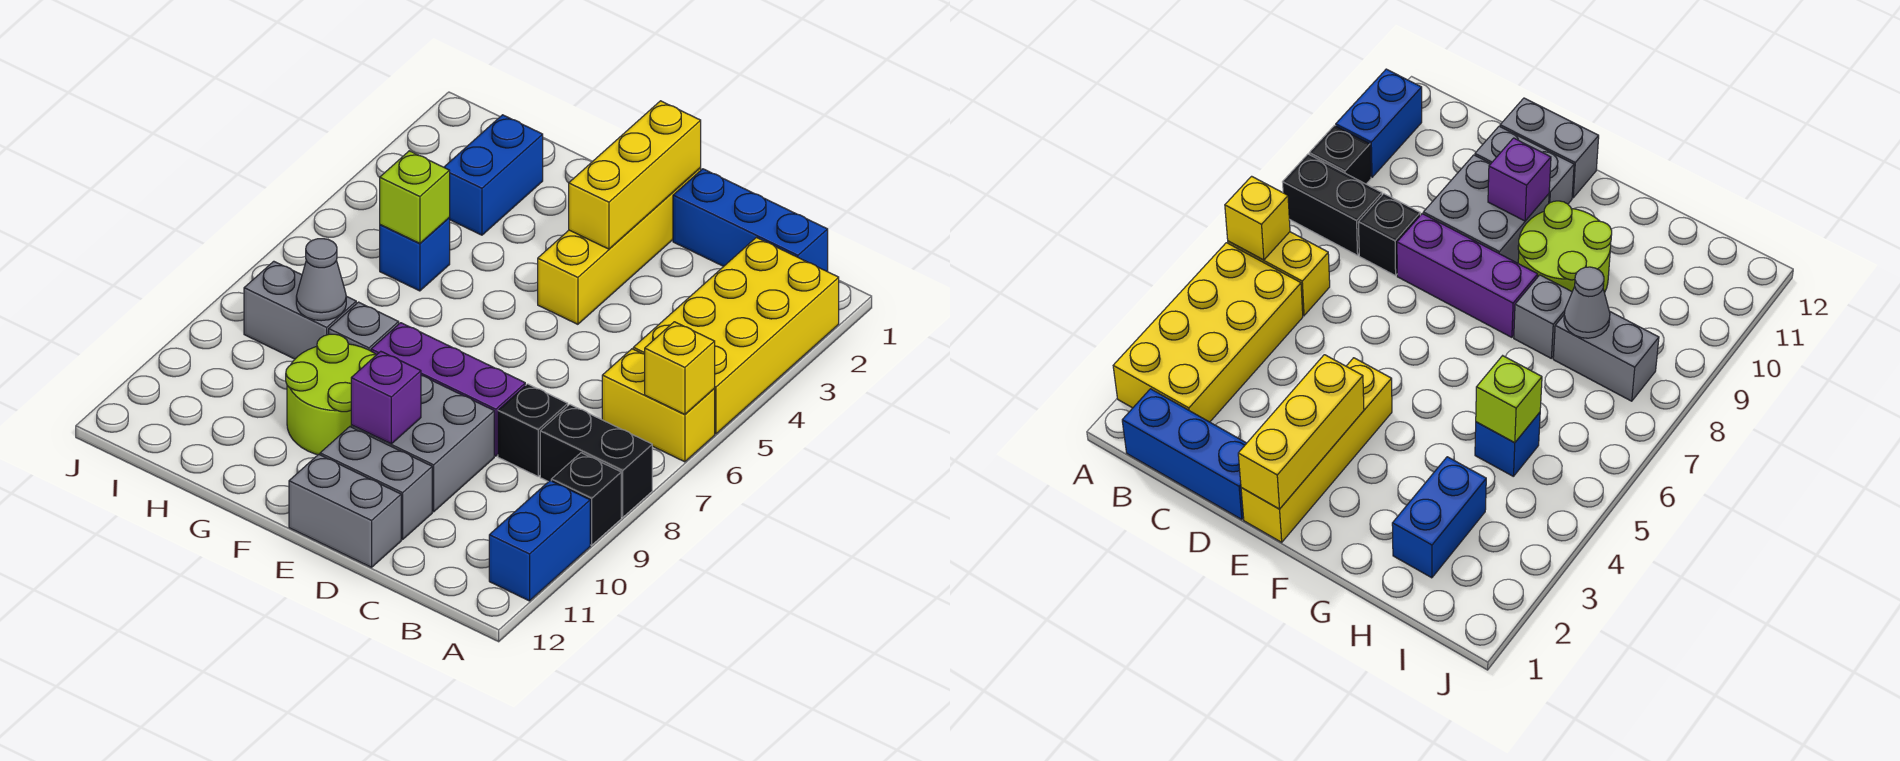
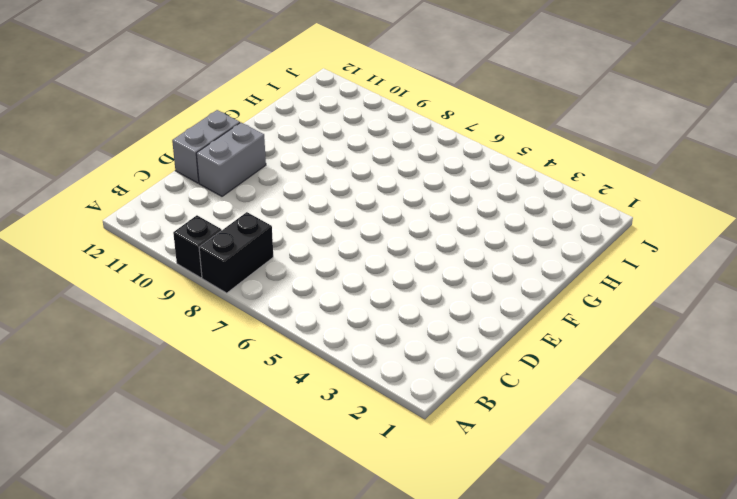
none -> yellow 2x4 brick [633,237,839,434]
none -> yellow 1x2 brick [602,349,715,462]
none -> blue 1x2 brick [489,481,590,601]

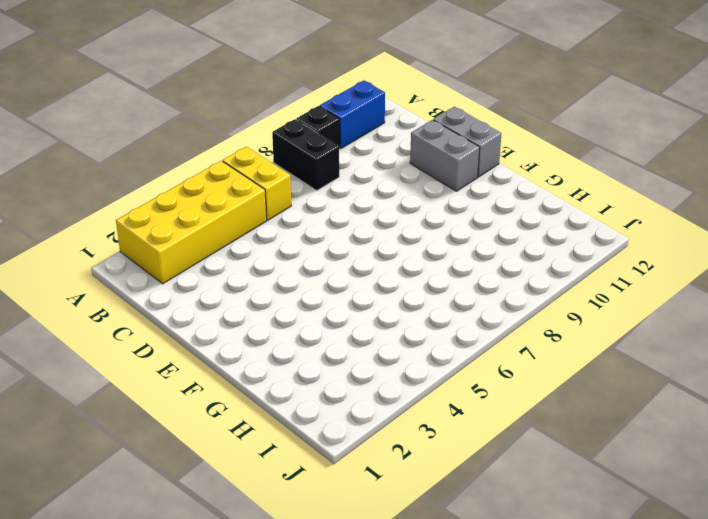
none -> blue 1x3 brick [673,169,828,272]
none -> black 1x1 brick [498,384,568,476]
none -> purple 1x3 brick [371,323,525,456]

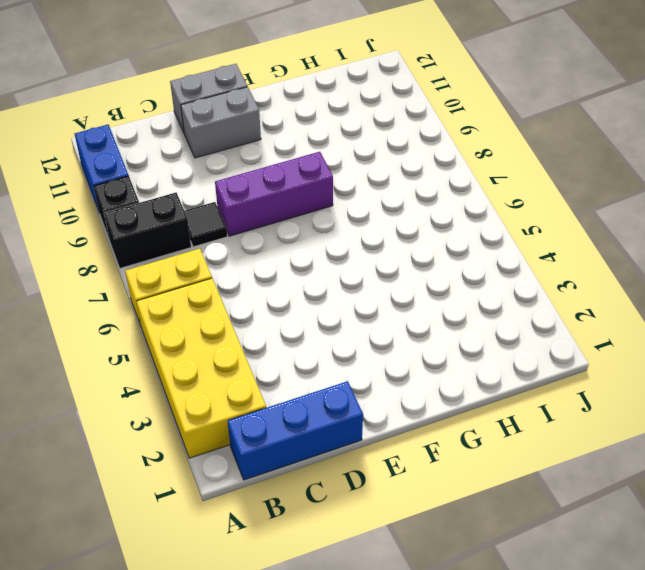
black 1x1 tile [185,202,227,247] -> black 1x1 brick [498,384,568,476]
none -> grey 2x2 brick [351,376,494,512]
none -> yellow 1x4 brick [538,168,701,324]
none -> lime 2x2 round brick [286,334,376,455]

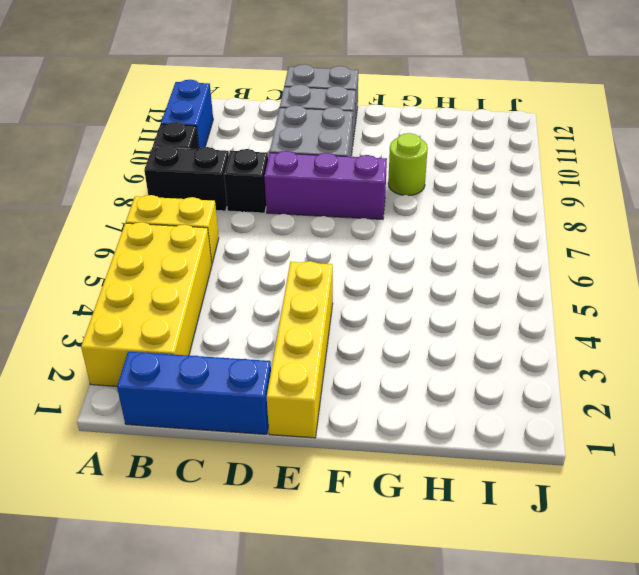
lime 1x1 round brick [388,133,428,196] -> lime 2x2 round brick [286,334,376,455]
none -> grey 1x1 brick [329,302,399,351]
none -> blue 1x2 brick [444,115,543,235]
none -> blue 1x1 brick [380,218,450,291]

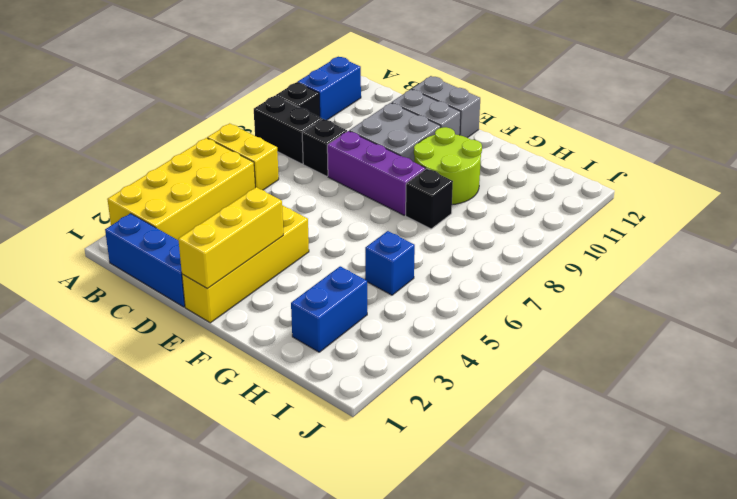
black 1x1 brick [406,169,453,229] -> grey 1x1 brick [329,302,399,351]
none -> grey 1x2 brick [244,261,356,359]
none -> yellow 1x1 brick [645,322,715,414]
none -> purple 1x1 brick [351,351,421,444]

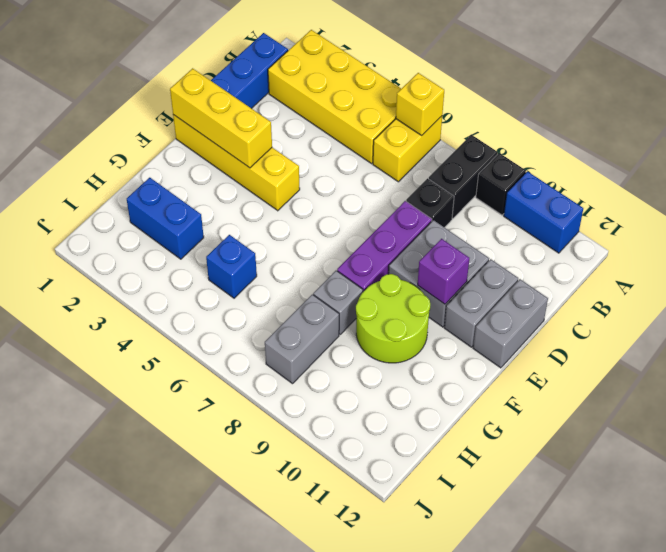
none -> lime 1x1 brick [380,151,450,243]
none -> grey 1x1 cone [296,239,346,321]

